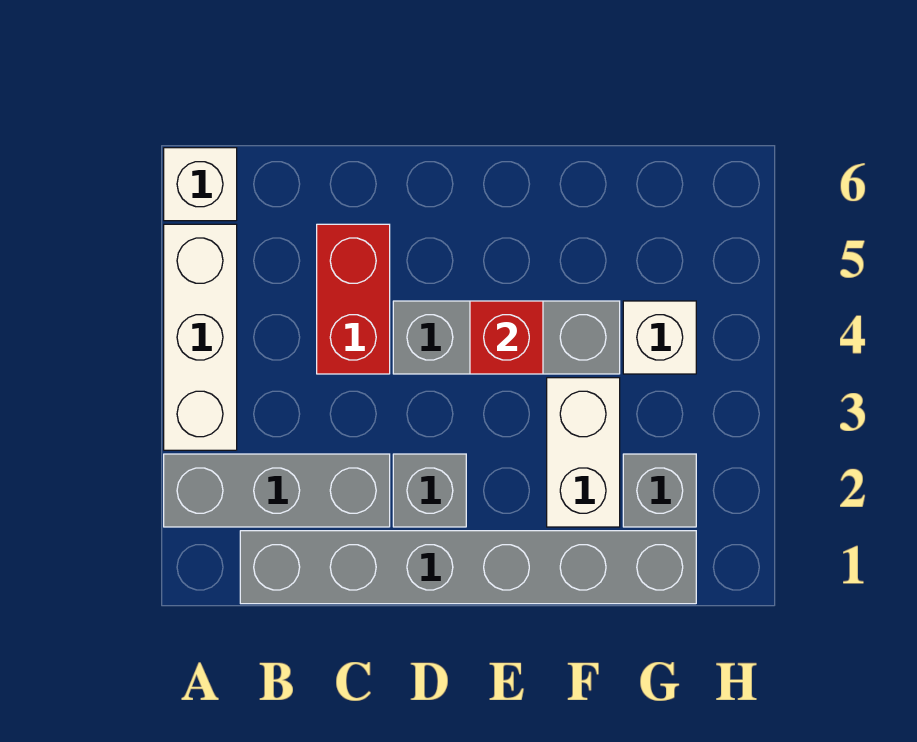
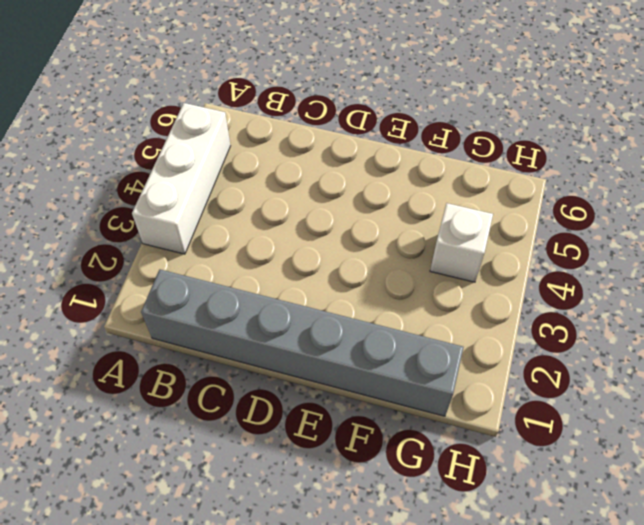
none -> grey 1x3 brick [164,454,390,527]
none -> white 1x1 brick [164,148,237,221]

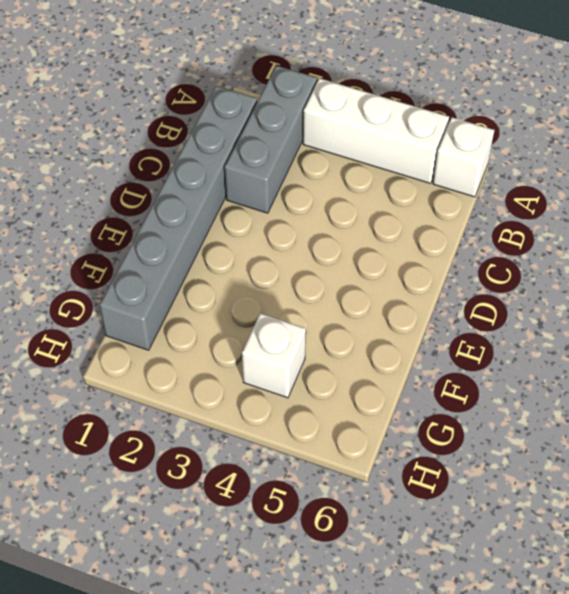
none -> red 1x2 brick [317,224,390,374]
none -> grey 1x1 brick [393,454,466,527]

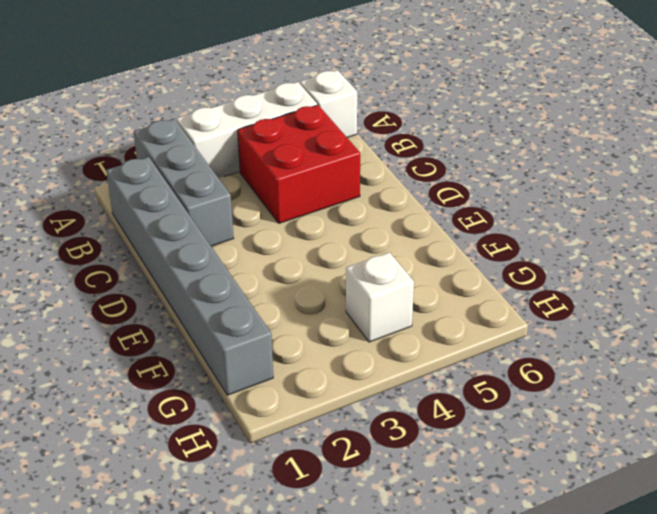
red 2x2 brick [238,105,360,223] -> red 1x2 brick [317,224,390,374]
none -> grey 1x1 brick [393,454,466,527]
none -> grey 1x3 brick [393,301,620,374]

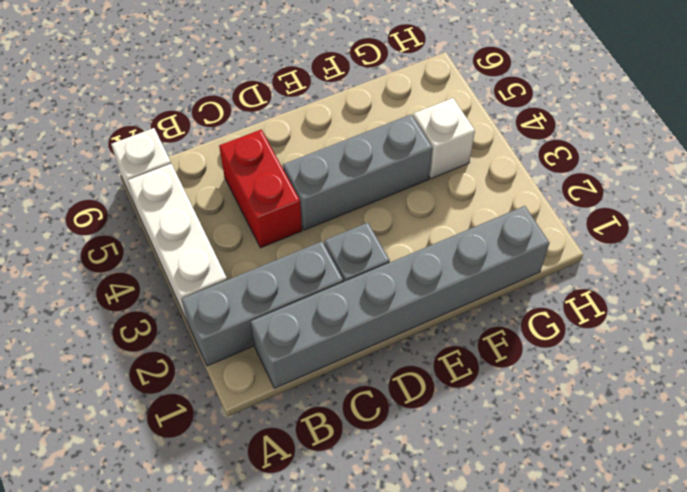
none -> white 1x2 brick [547,378,620,527]
none -> grey 1x1 brick [623,454,696,527]

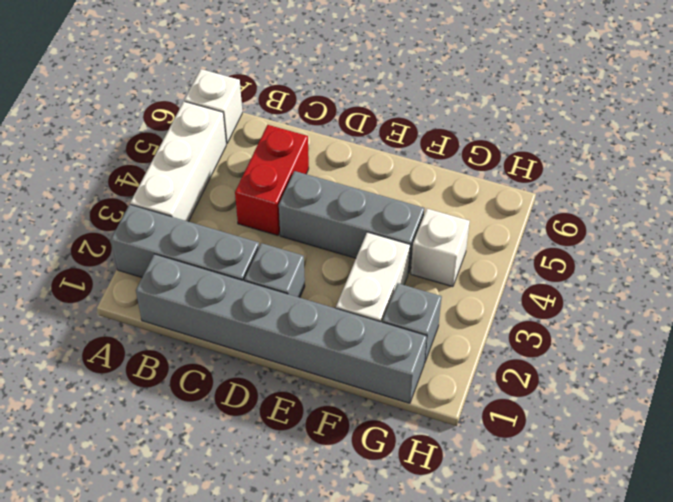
none -> red 1x1 brick [470,301,543,374]

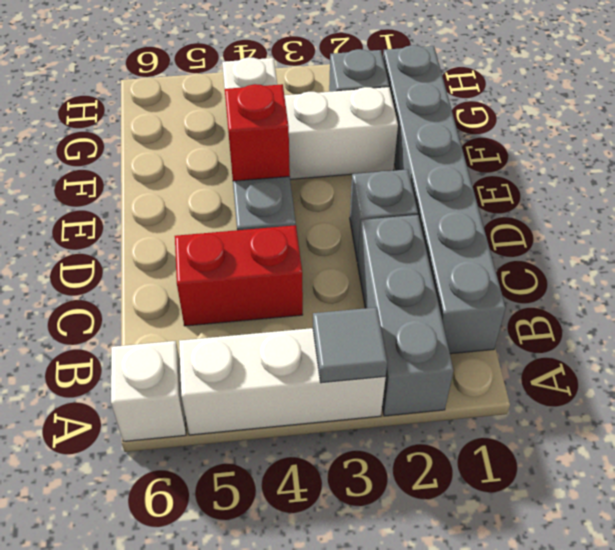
grey 1x1 tile [313,307,387,383] -> none

